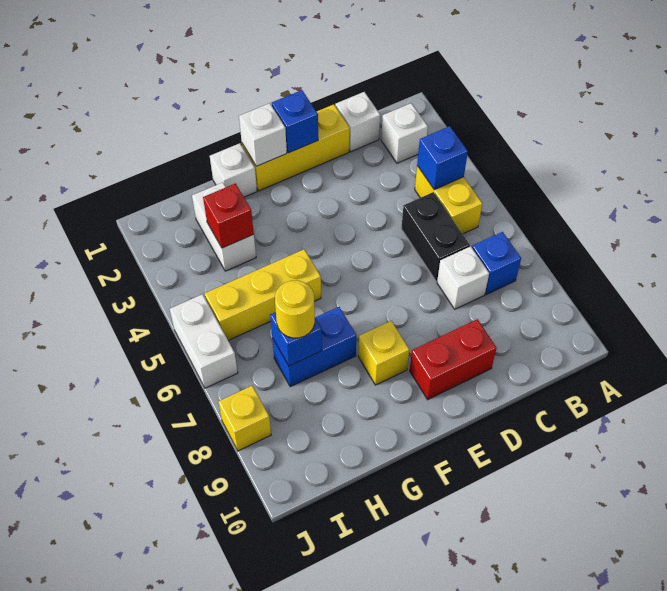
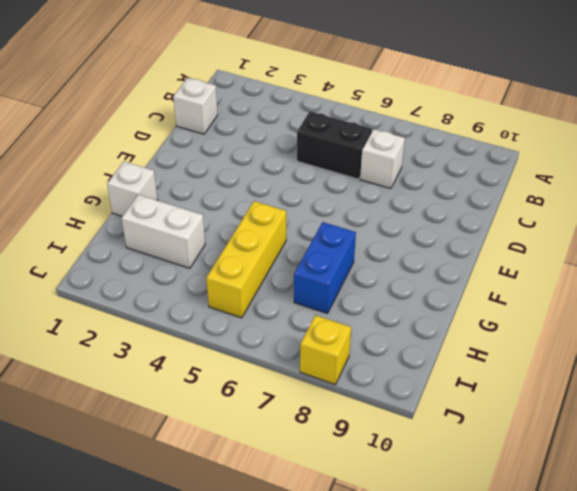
none -> white 1x1 brick [381,103,428,163]
none -> yellow 1x2 brick [415,166,482,234]
none -> blue 1x1 brick [472,232,521,295]

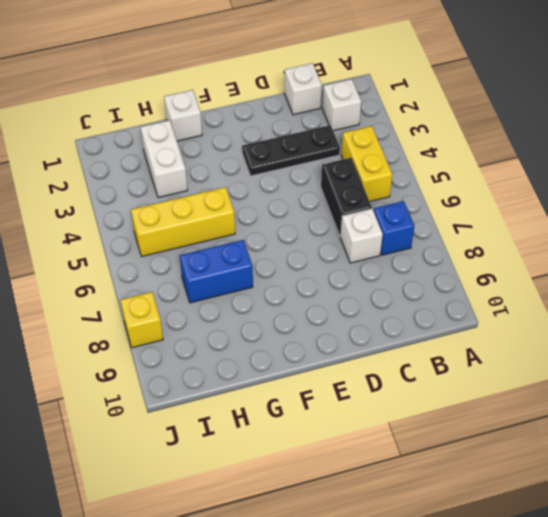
black 1x3 plate [242,125,340,176] -> none
none -> yellow 1x3 brick [242,104,350,191]
none -> red 1x2 brick [410,319,497,400]
none -> yellow 1x1 brick [358,321,409,385]

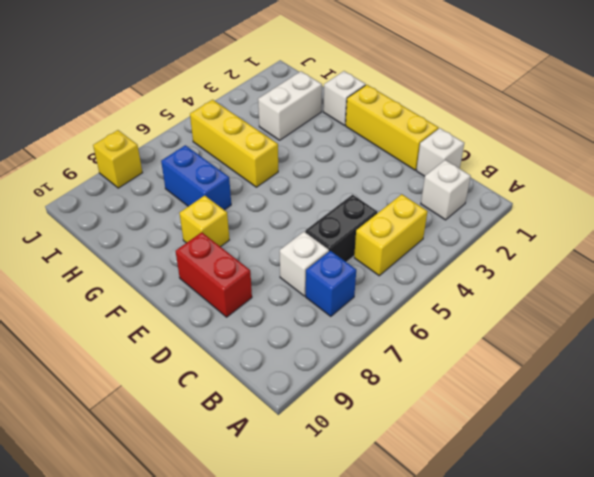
none -> white 1x2 brick [170,294,238,388]
none -> blue 1x1 brick [417,126,468,190]
none -> blue 1x1 brick [272,90,318,153]

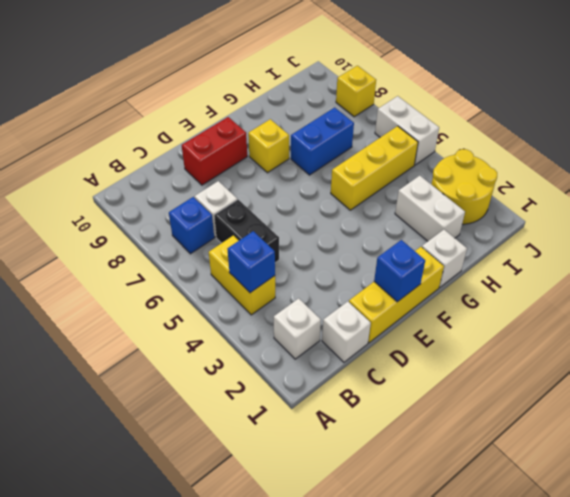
yellow 2x2 round brick [431,149,497,224] -> none
none -> white 1x1 brick [239,103,287,166]
none -> red 1x1 brick [203,183,254,248]
none -> blue 1x1 brick [270,312,322,366]

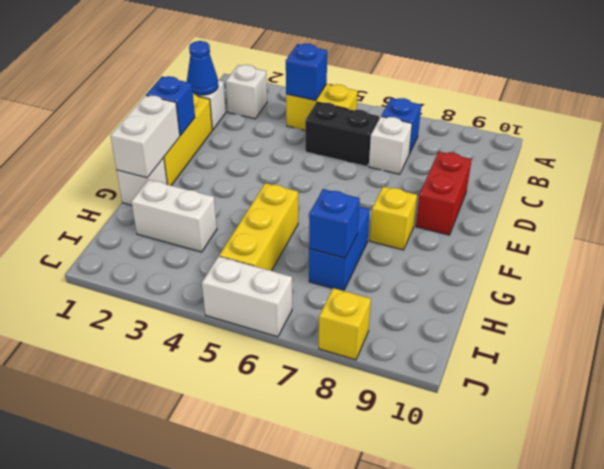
blue 1x1 cone [187,41,218,95] -> none
white 1x2 brick [110,95,180,178] -> white 1x1 brick [239,103,287,166]
none -> red 1x1 brick [203,183,254,248]
none -> yellow 1x1 round brick [275,280,315,338]

